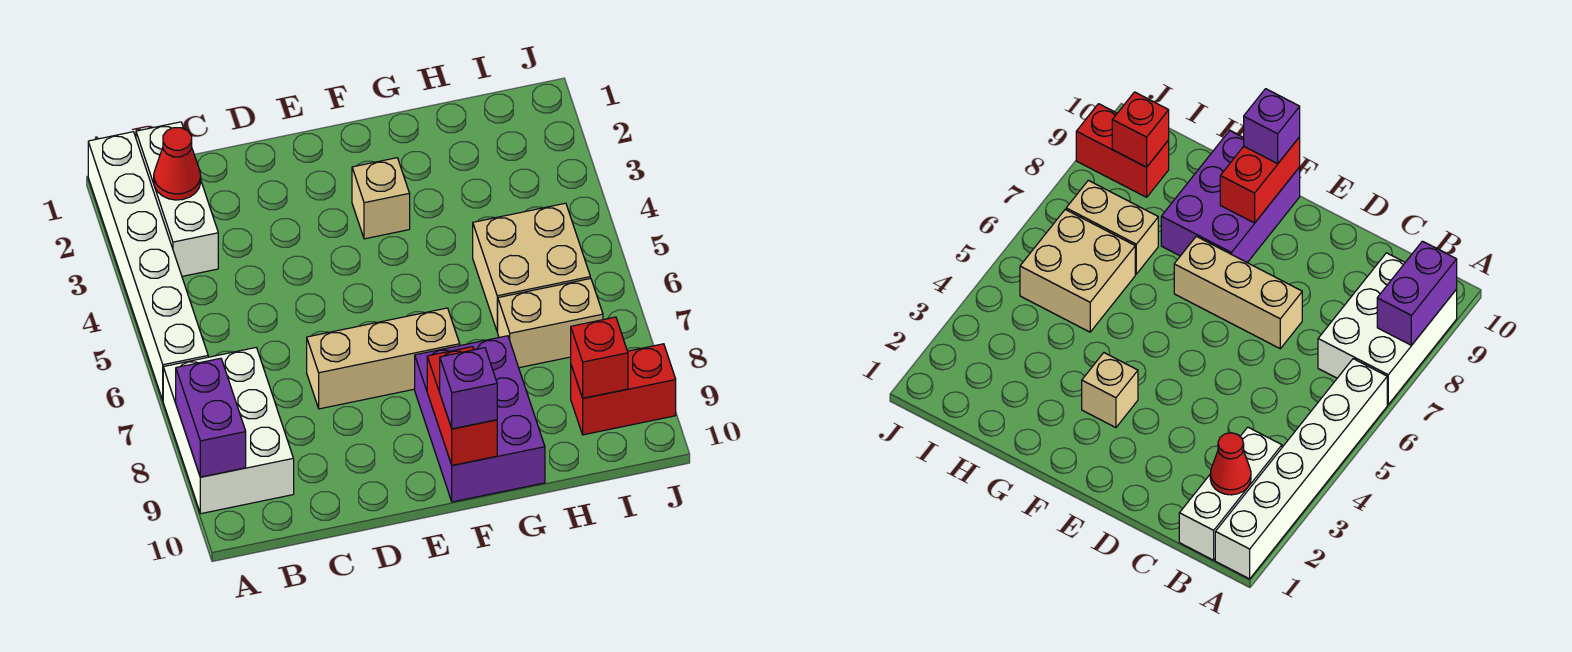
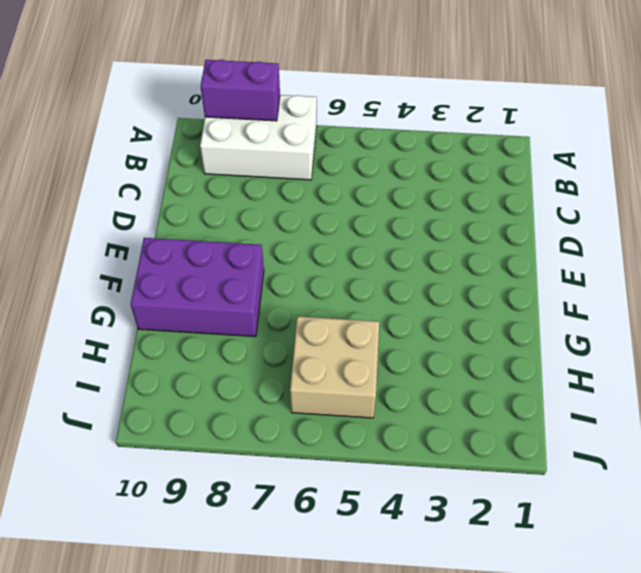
none -> white 1x6 brick [88,132,208,400]
none -> white 1x3 brick [136,122,218,276]
none -> tan 1x3 brick [307,308,460,409]

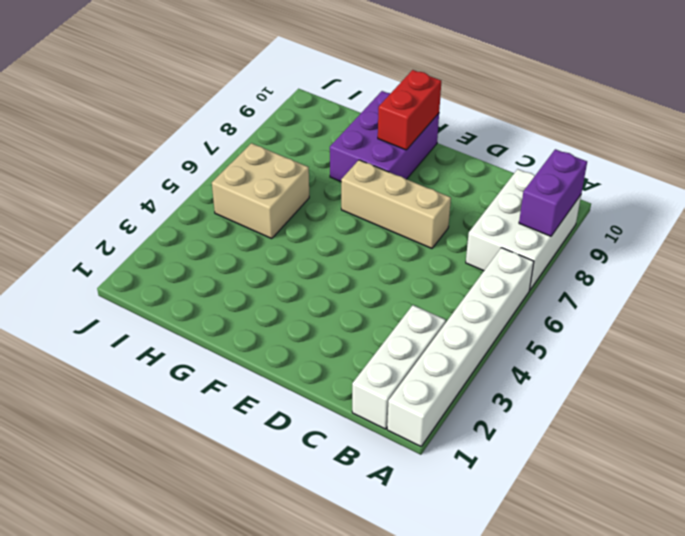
none -> tan 1x1 brick [352,158,410,239]
none -> tan 1x2 brick [498,278,603,368]
none -> red 1x2 brick [571,344,676,435]

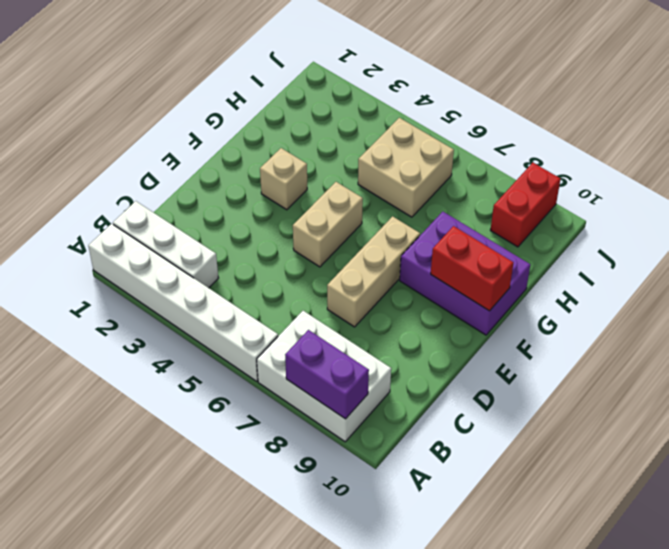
tan 1x2 brick [293,182,363,267] -> tan 1x2 brick moved to [498,278,603,368]
none -> red 1x1 cone [154,128,201,200]
none -> red 1x1 brick [571,317,628,398]
none -> purple 1x1 brick [440,348,497,429]

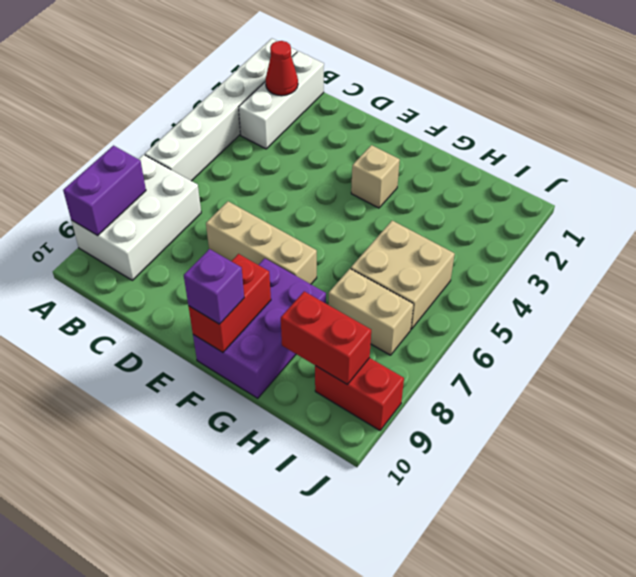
red 1x2 brick [281,291,371,384] -> red 1x1 brick [571,317,628,398]

